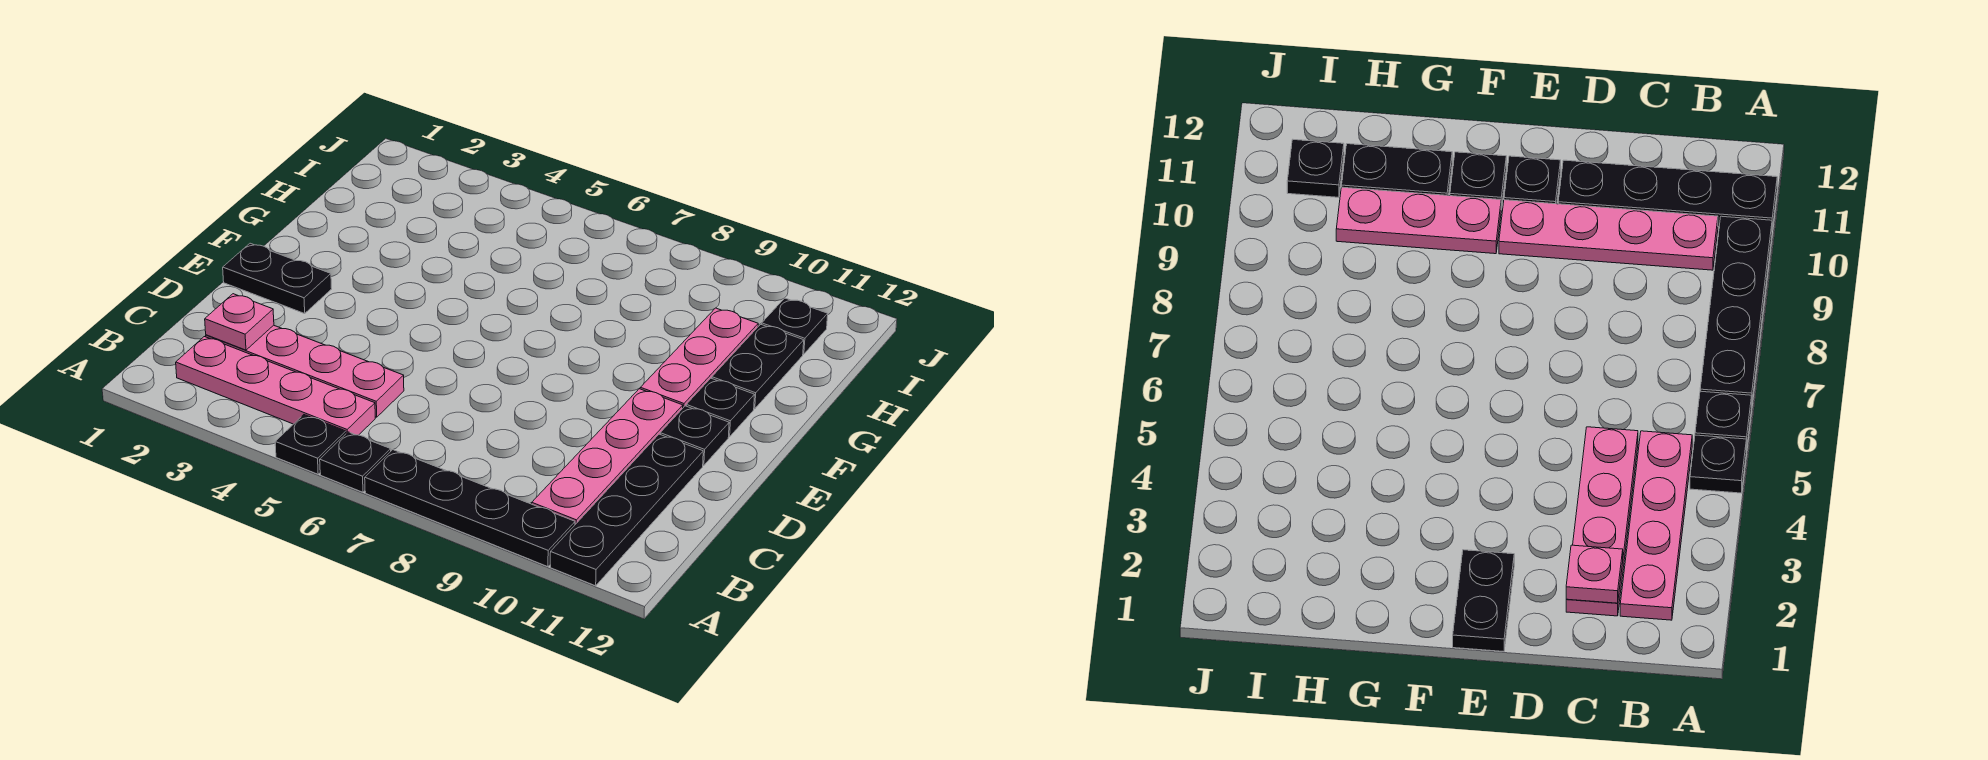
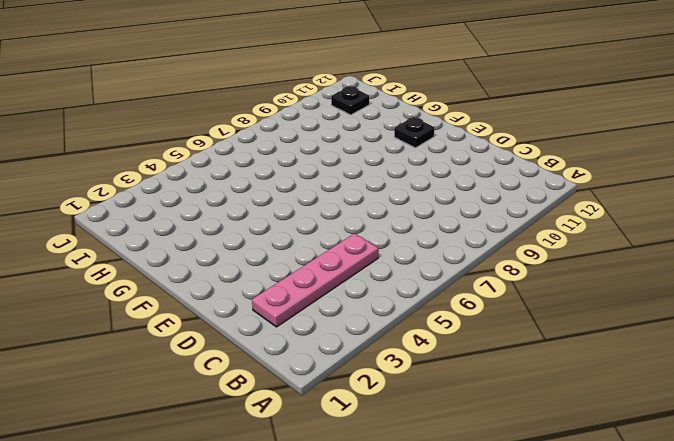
none -> black 1x1 plate [275,415,346,474]
none -> black 1x1 plate [320,432,391,492]
none -> black 1x4 plate [365,450,575,567]

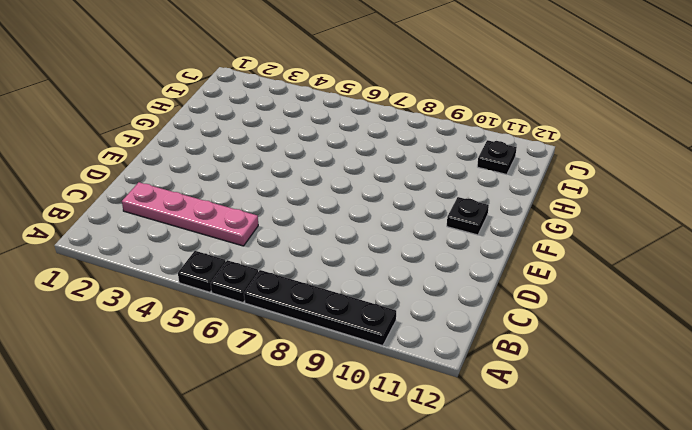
none -> black 1x4 plate [550,434,703,586]
none -> pink 1x4 plate [176,337,375,435]
none -> pink 1x4 plate [532,389,683,524]

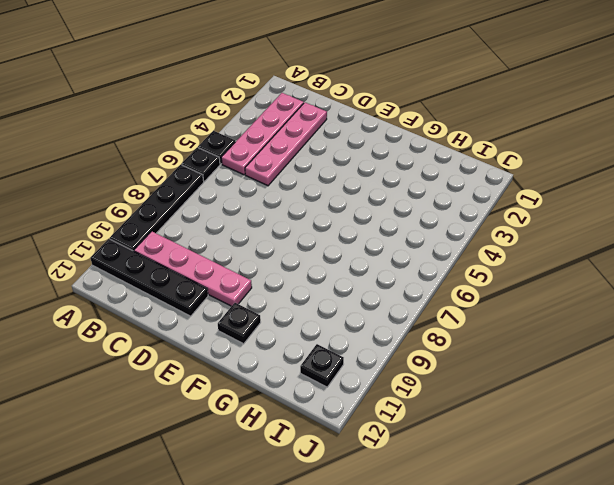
none -> black 1x2 plate [223,243,332,313]
none -> black 1x1 plate [660,406,729,465]
none -> pink 1x3 plate [640,308,758,408]

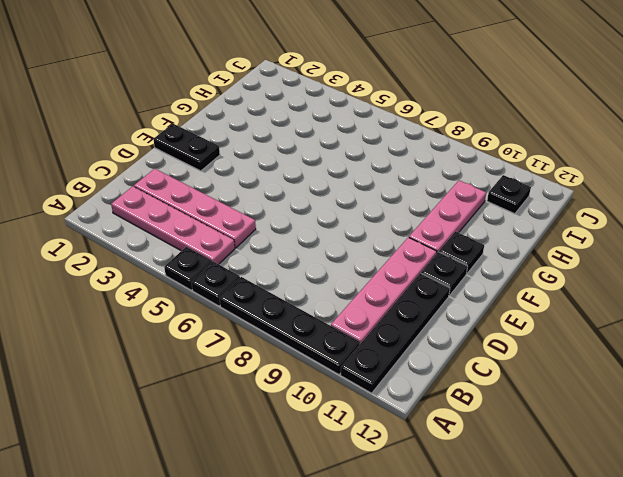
none -> black 1x2 plate [712,324,804,409]
none -> pink 1x1 plate [205,294,274,350]

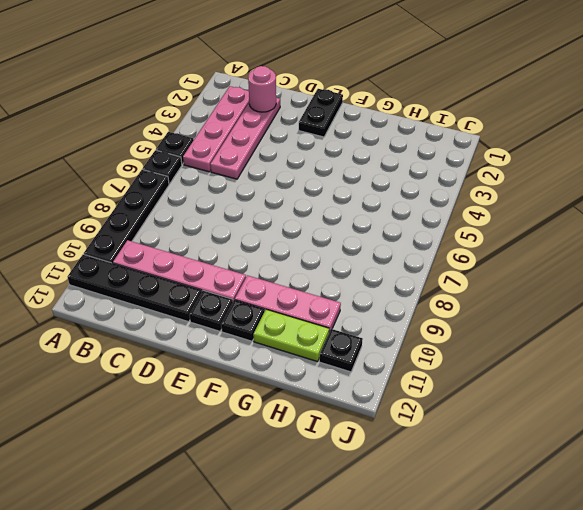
pink 1x1 round brick [248,66,276,112] -> pink 1x1 plate [205,294,274,350]
lime 1x2 plate [253,309,329,362] -> black 1x2 plate [712,324,804,409]

